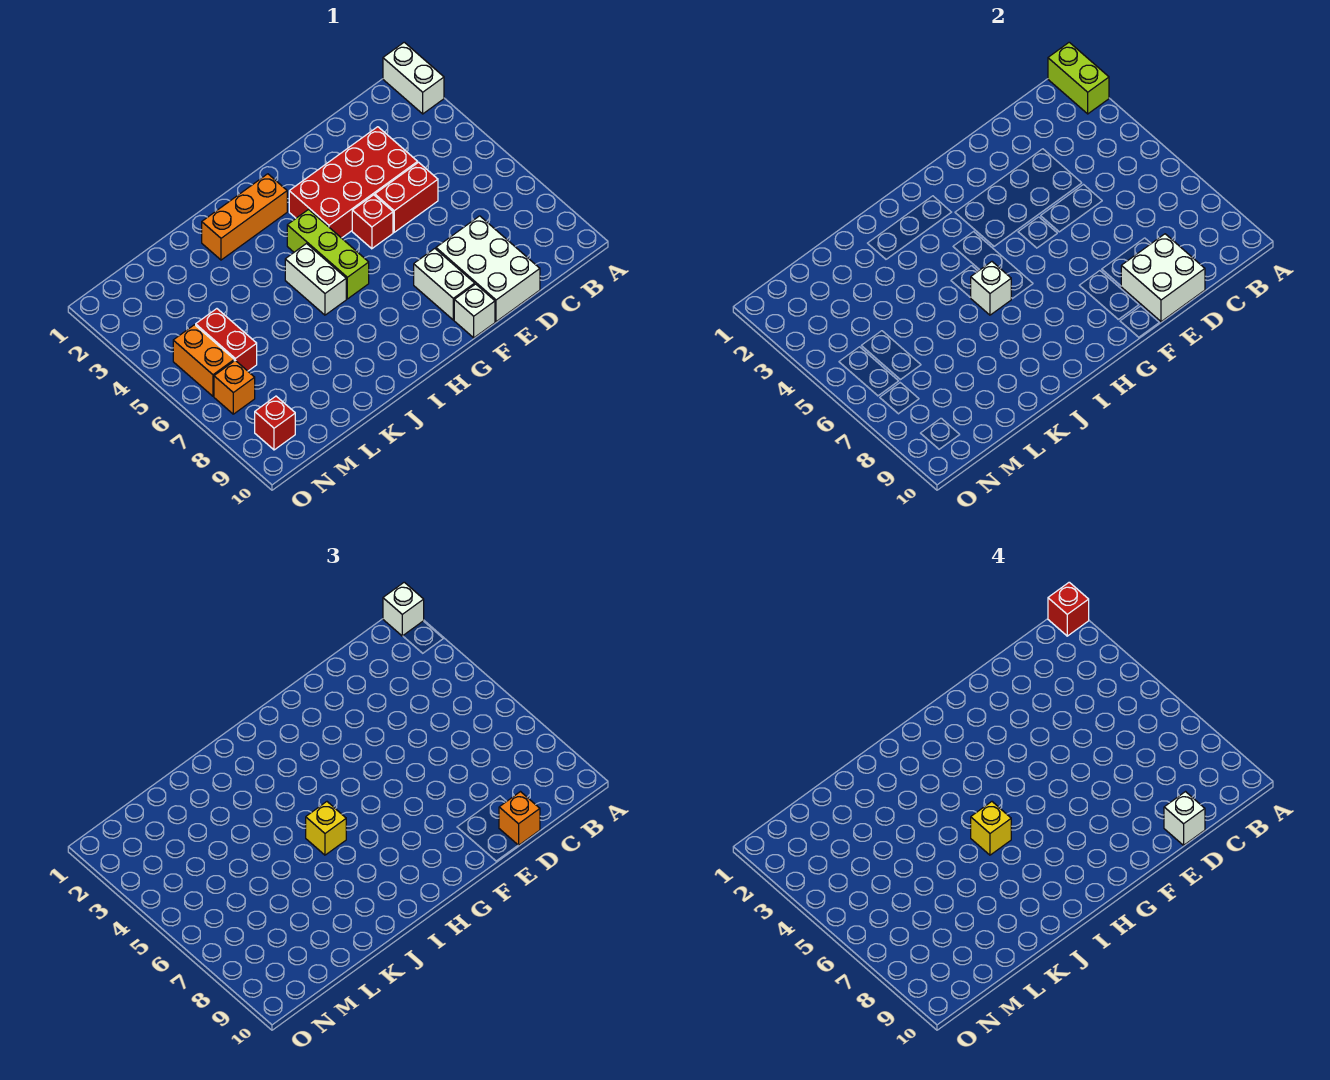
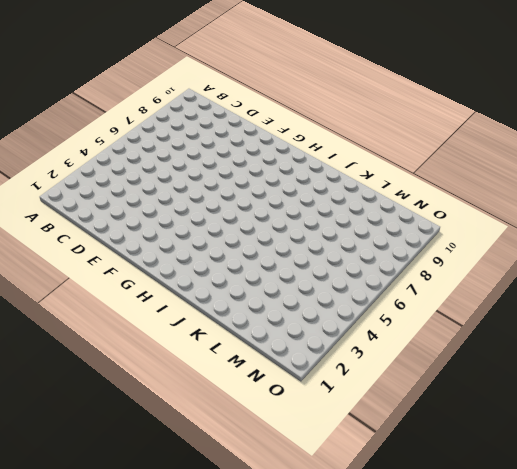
none -> white 1x2 brick [383,42,444,114]
none -> red 2x4 brick [289,127,418,238]
none -> red 1x2 brick [375,162,438,232]

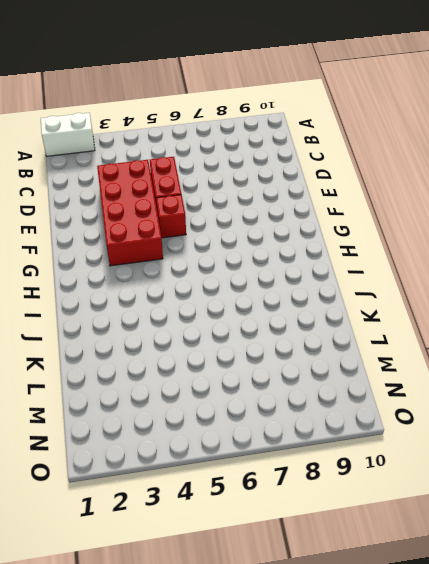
none -> white 2x3 brick [436,216,540,322]
none -> white 1x2 brick [414,249,475,320]
none -> white 1x1 brick [454,284,495,338]

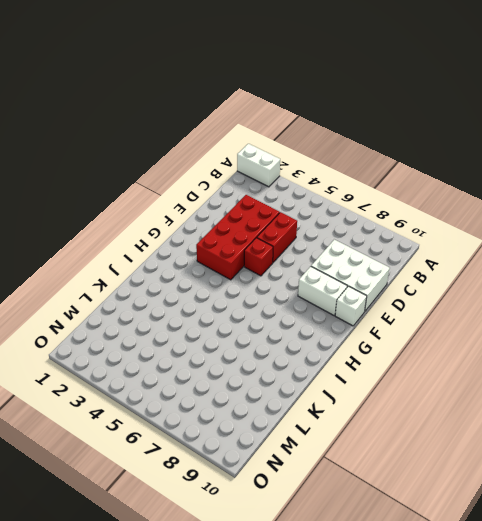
none -> orange 1x3 brick [202,174,287,260]
none -> lime 1x3 brick [287,210,369,299]
none -> white 1x2 brick [285,244,346,315]

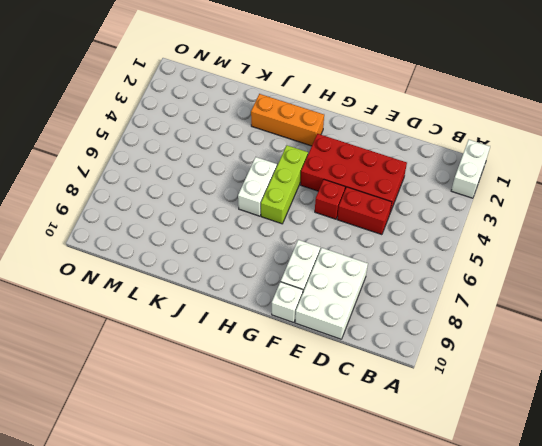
none -> red 1x2 brick [196,309,257,371]
none -> orange 1x2 brick [173,325,234,396]
none -> orange 1x1 brick [214,360,255,414]

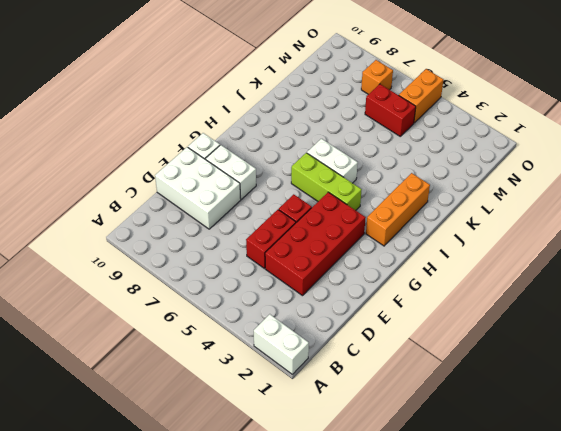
orange 1x2 brick [399,69,443,123] -> orange 1x2 brick turned to [173,325,234,396]
none -> red 1x1 brick [255,396,295,450]
none -> lime 1x2 brick [1048,42,1109,114]
none -> white 2x2 brick [1121,234,1205,322]

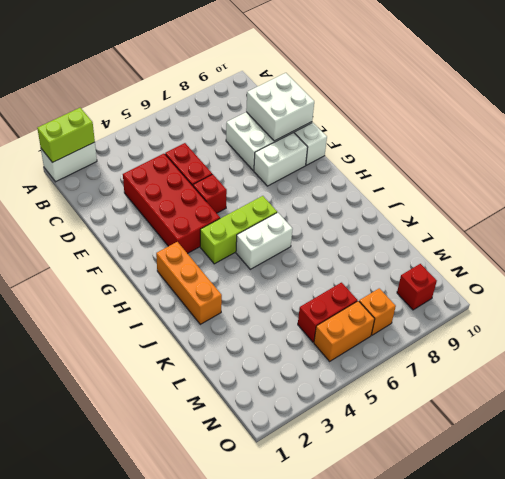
none -> white 1x1 brick [971,262,1011,315]
none -> white 1x1 brick [383,582,424,636]
none -> orange 1x1 brick [499,792,540,845]

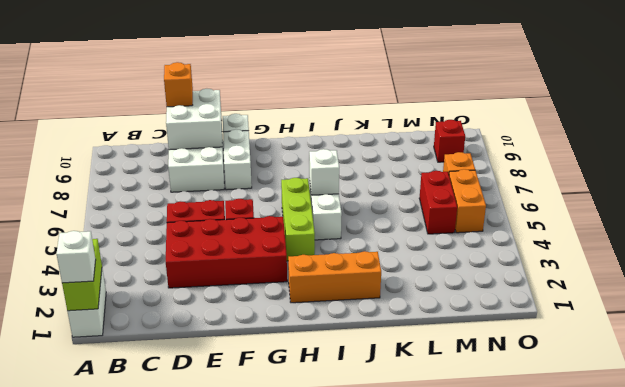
none -> yellow 1x1 brick [306,802,346,855]
none -> red 1x1 brick [1048,582,1089,636]
none -> white 1x1 brick [1164,792,1205,845]

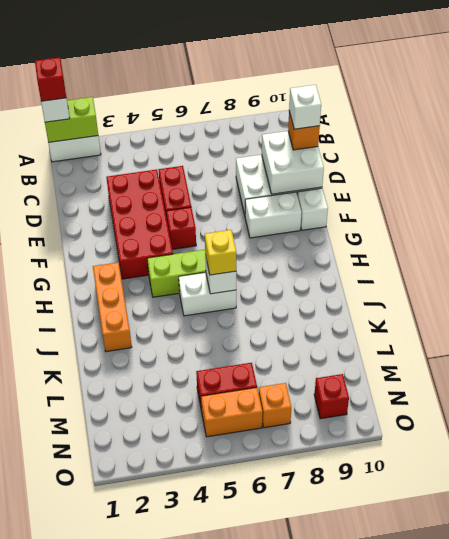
none -> yellow 1x1 brick [971,802,1011,855]

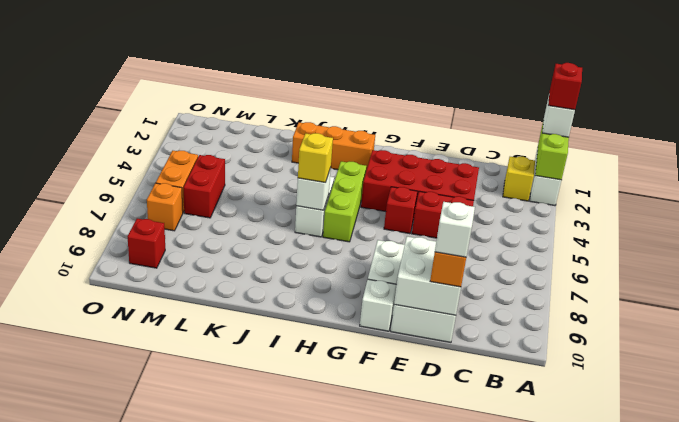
yellow 1x1 brick [503,157,535,201] -> yellow 1x1 brick moved to [971,802,1011,855]

